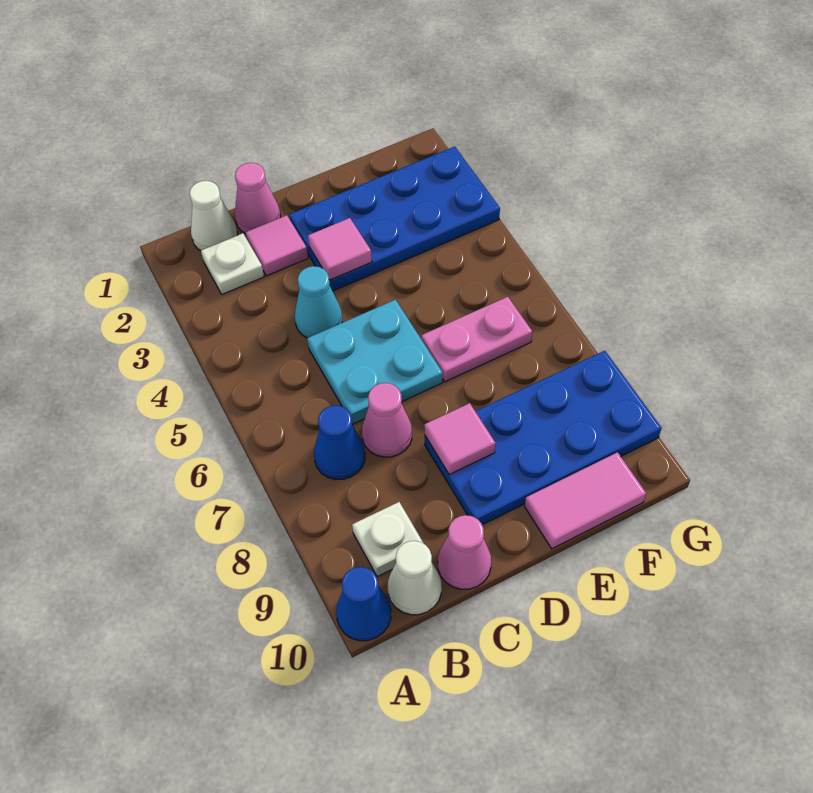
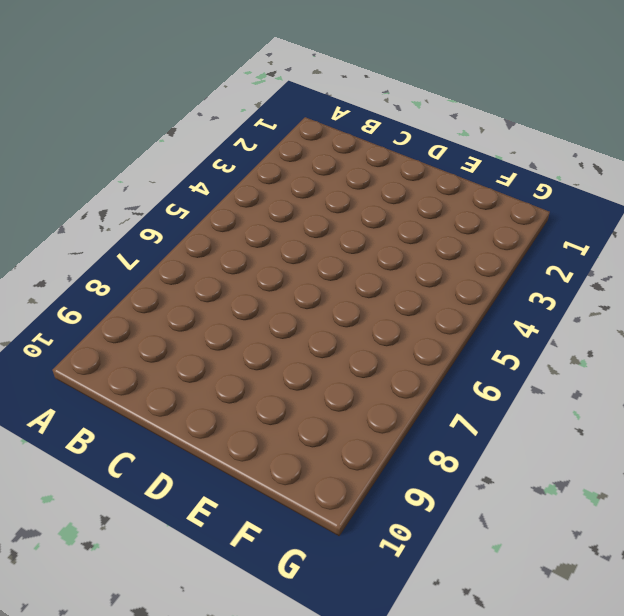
none -> blue 1x1 cone [336,567,391,641]
none -> white 1x1 cone [189,181,237,251]
none -> white 1x1 plate [201,233,264,295]

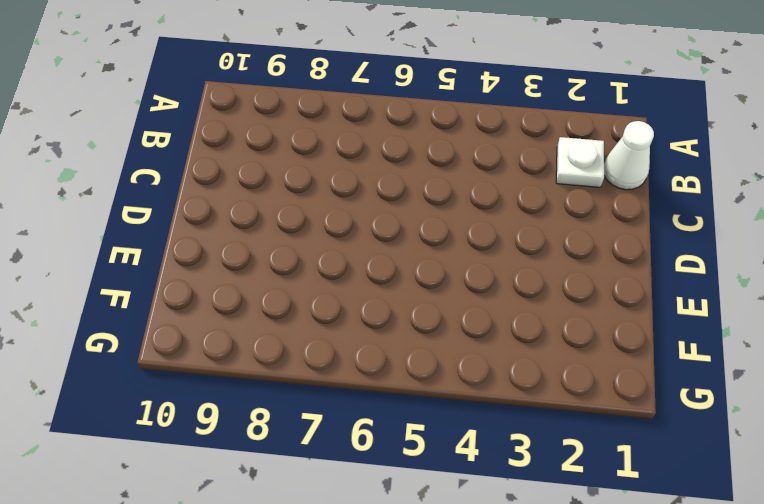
none -> blue 1x1 cone [336,567,391,641]
none -> blue 1x1 cone [314,405,365,480]
none -> white 1x1 plate [352,502,424,577]

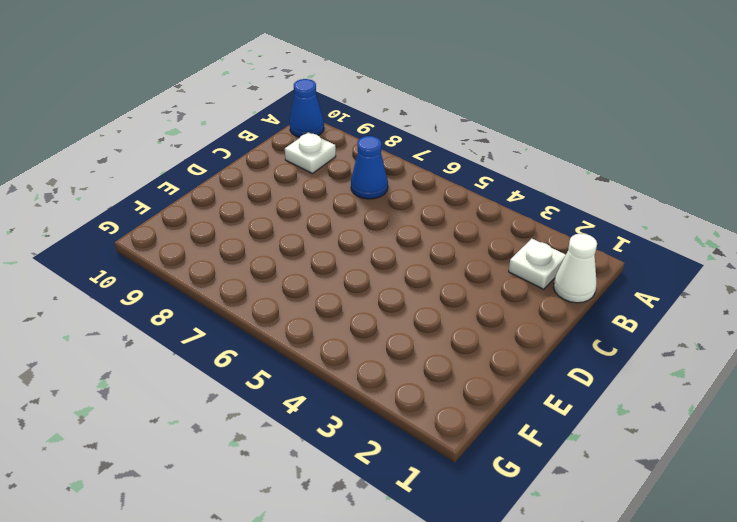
none -> white 1x1 cone [388,541,442,615]
none -> pink 1x1 cone [235,163,280,233]
none -> pink 1x1 tile [245,215,308,276]

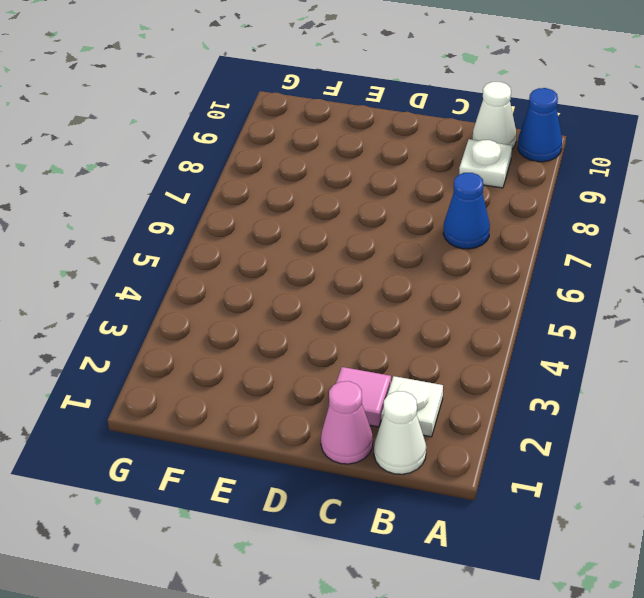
none -> cyan 1x1 cone [295,266,342,338]
none -> cyan 2x2 plate [307,300,443,424]
none -> pink 1x1 cone [362,383,412,457]

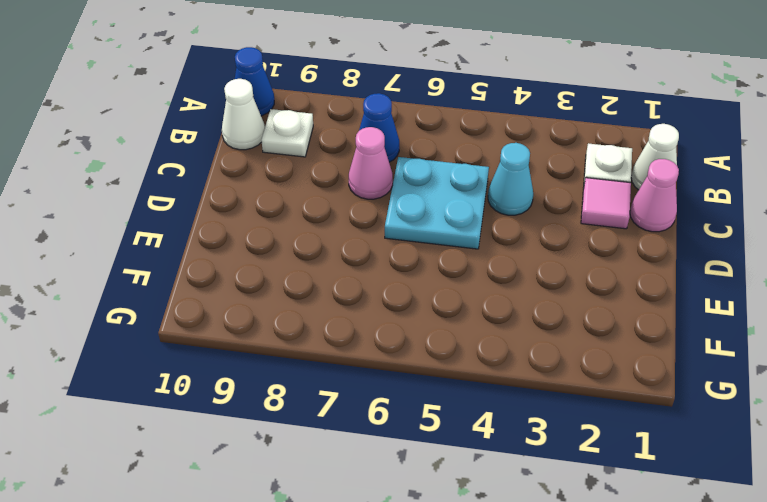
none -> pink 1x1 cone [438,515,491,589]
none -> blue 2x4 plate [289,147,500,291]
none -> blue 2x4 plate [425,351,662,525]

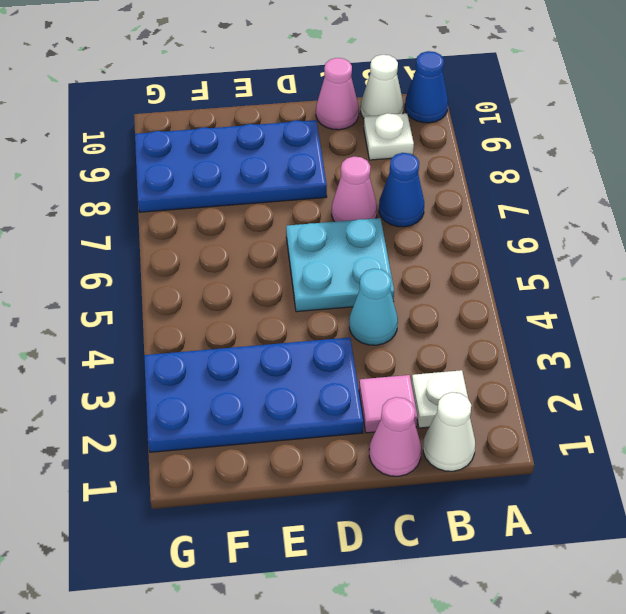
none -> pink 1x2 plate [421,297,532,382]
none -> pink 1x2 tile [525,452,646,549]
none -> pink 1x1 tile [308,218,372,280]

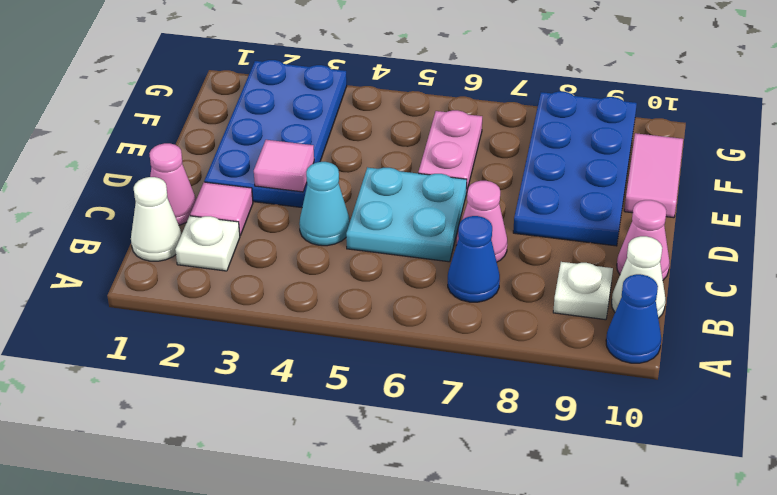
none -> pink 1x1 tile [424,403,496,474]

